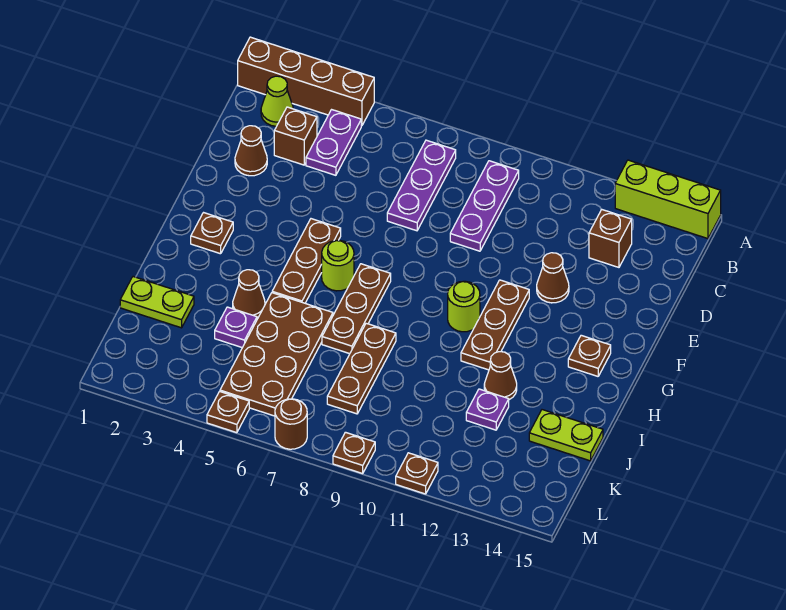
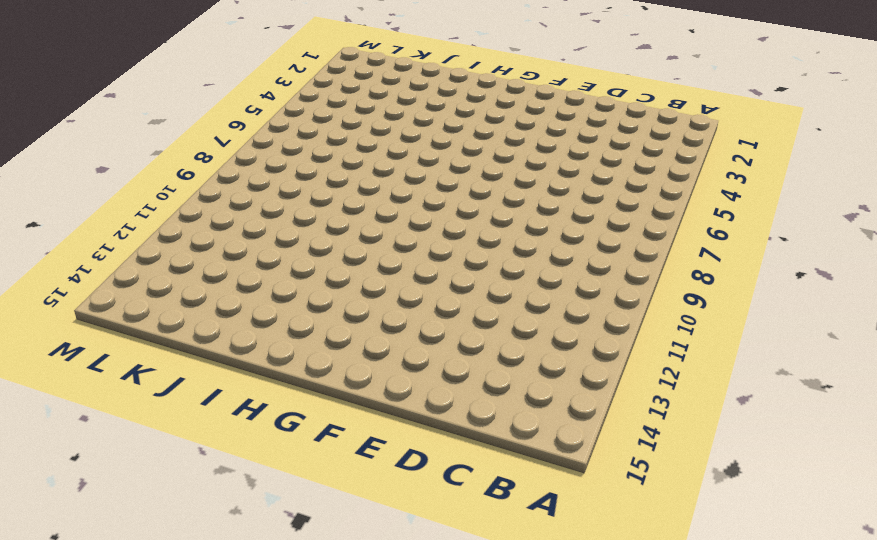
none -> brown 1x4 brick [238,37,374,126]
none -> lime 1x3 brick [615,160,721,239]
none -> lime 1x1 cone [261,76,293,126]

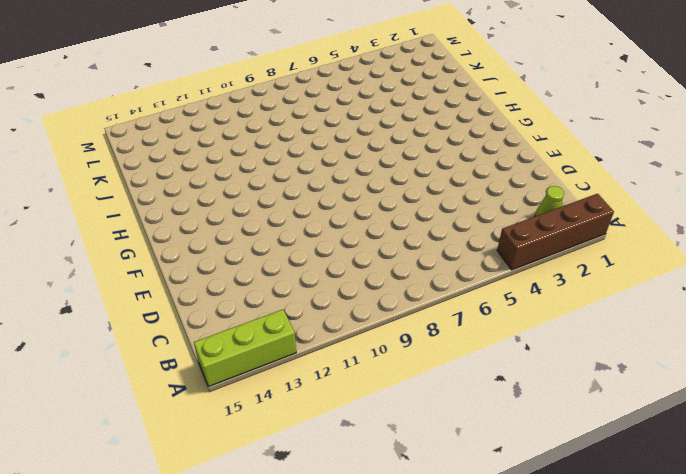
none -> purple 1x2 plate [306,110,361,175]
none -> purple 1x3 plate [387,140,456,231]
none -> purple 1x3 plate [450,161,519,251]

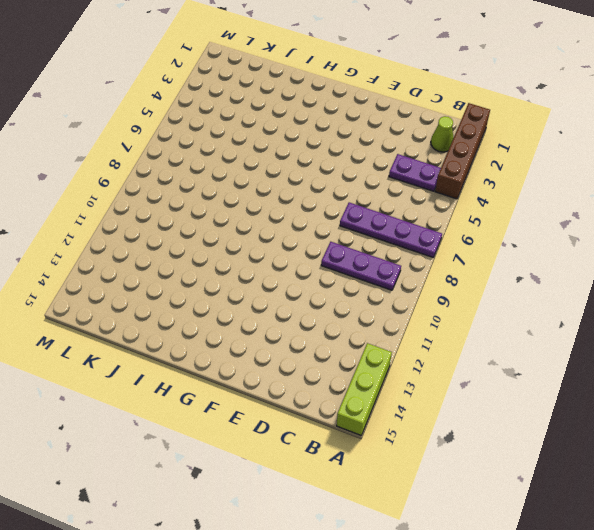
purple 1x4 plate [340,202,442,257] -> purple 1x3 plate [387,140,456,231]
none -> brown 1x1 brick [274,107,317,165]
none -> brown 1x1 brick [589,209,632,267]
none -> brown 1x1 cone [235,126,267,176]

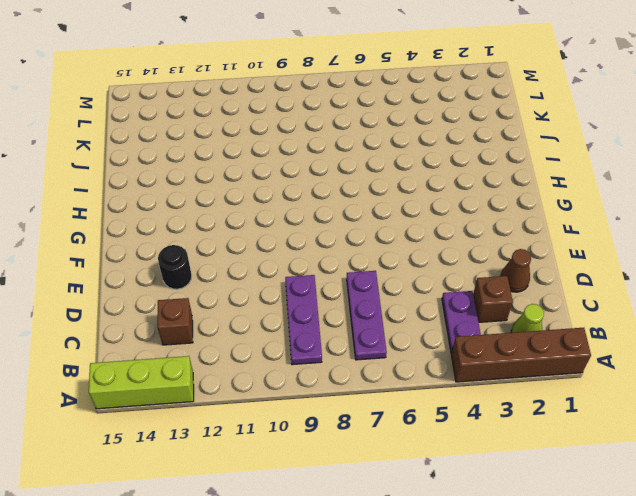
black 1x1 round brick [158,245,192,289] -> none
none -> brown 1x1 cone [537,253,569,303]
none -> brown 1x3 plate [272,219,341,303]
none -> brown 1x3 plate [461,280,529,370]

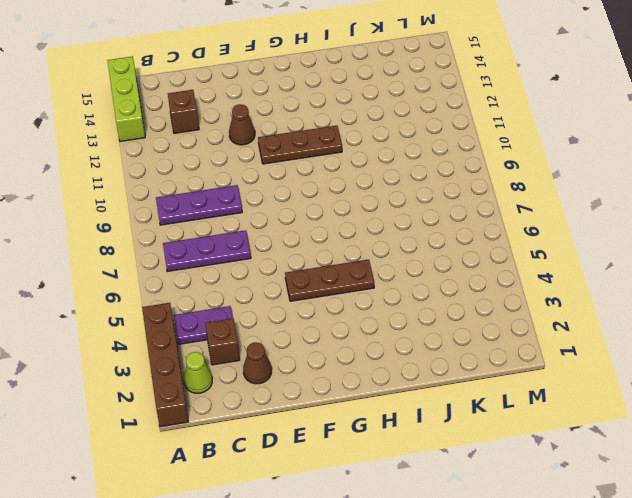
none -> brown 1x1 plate [191,213,233,254]
none -> lime 1x1 round brick [322,240,354,291]
none -> brown 1x3 plate [322,264,391,354]

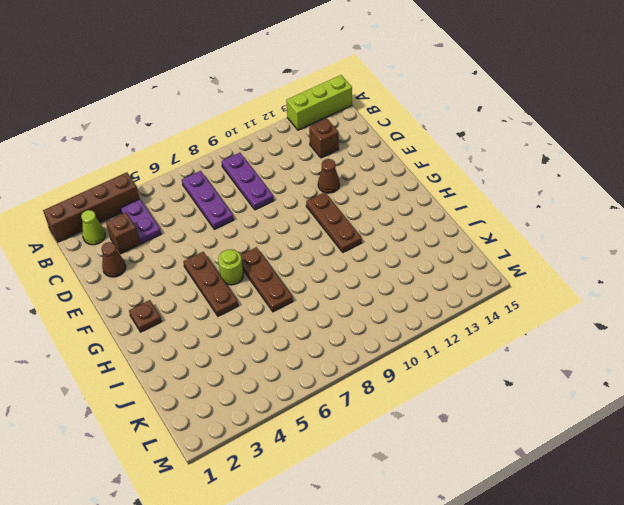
none -> lime 1x1 round brick [448,281,480,332]
none -> brown 1x1 plate [568,335,611,376]
none -> brown 1x1 cone [233,270,265,318]

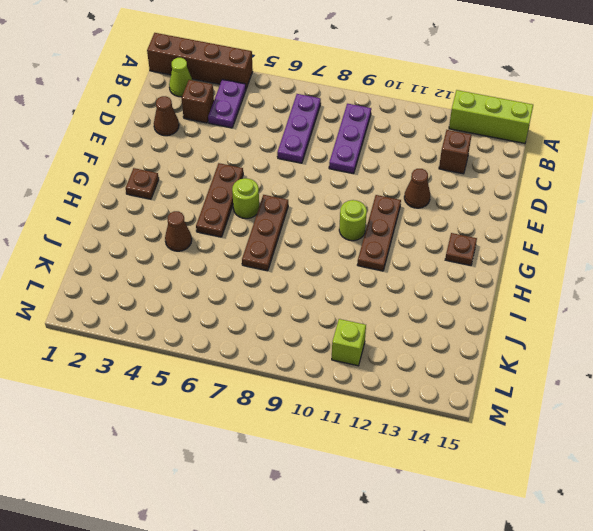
lime 1x1 brick [332,319,366,366] -> none
none -> brown 2x4 plate [220,293,333,416]
none -> brown 1x3 plate [327,323,396,414]
none -> brown 1x1 cone [484,352,517,400]

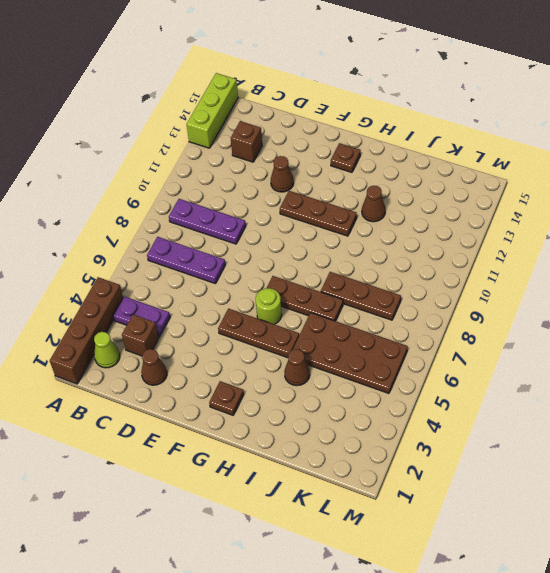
none -> lime 1x1 round brick [448,281,480,332]
none -> lime 1x2 plate [120,277,194,328]
none -> purple 1x1 plate [215,307,257,348]

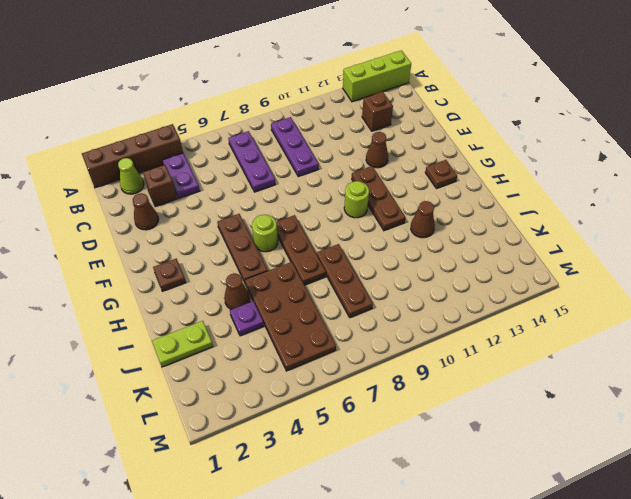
none -> purple 1x1 plate [466,389,509,430]
none -> lime 1x2 plate [529,410,603,461]
none -> brown 1x1 plate [207,391,249,433]

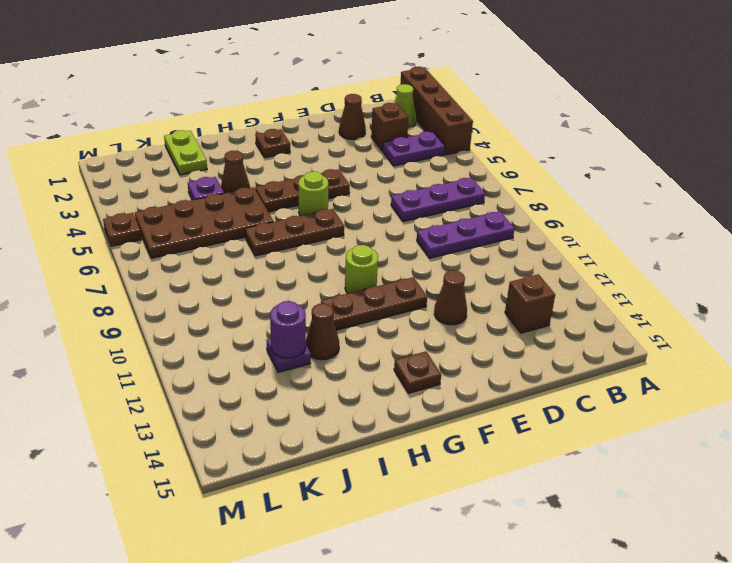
purple 1x1 round brick [270,301,306,358] -> none
none -> lime 1x3 brick [615,160,721,239]
none -> brown 1x3 plate [327,323,396,414]
none -> lime 1x2 plate [529,410,603,461]

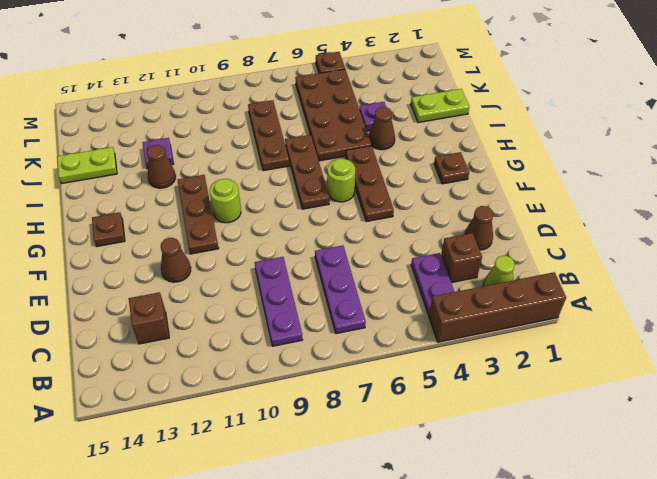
none -> lime 1x3 brick [615,160,721,239]
none -> brown 1x1 round brick [275,399,307,449]
none -> brown 1x1 plate [333,432,375,474]

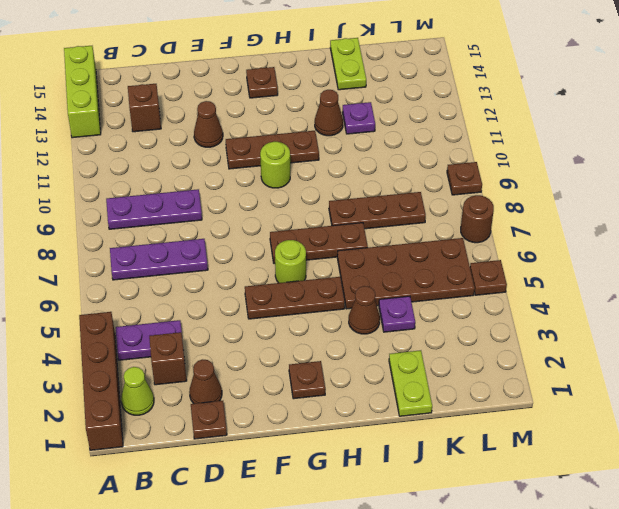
brown 1x1 plate [191,401,227,439] -> brown 1x1 plate moved to [396,453,438,494]

